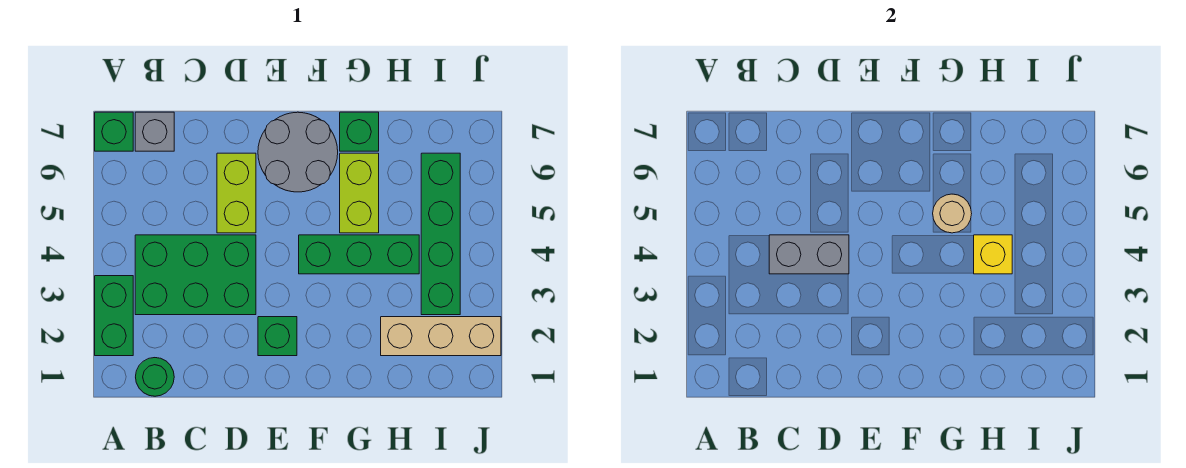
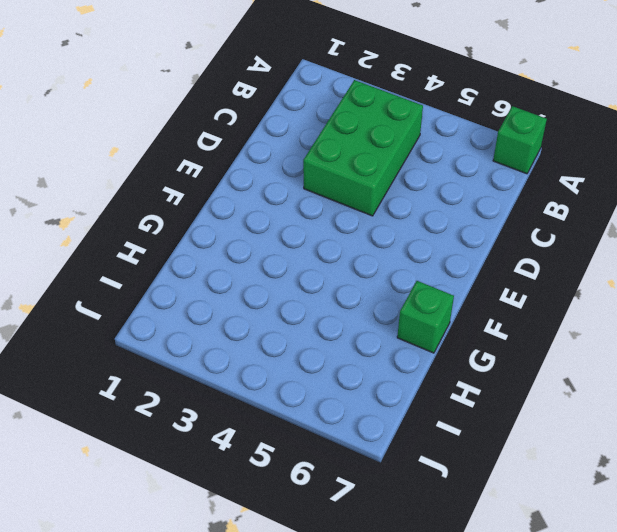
none -> green 1x2 brick [95,276,133,356]
none -> green 1x1 round brick [136,358,174,396]
none -> grey 1x1 brick [135,112,174,151]

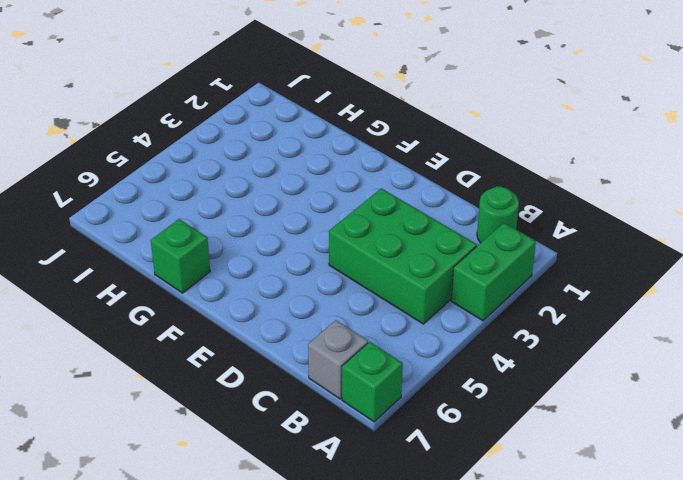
none -> lime 1x2 brick [217,153,256,233]
none -> green 1x1 brick [258,317,297,356]
none -> grey 2x2 round brick [258,112,338,192]

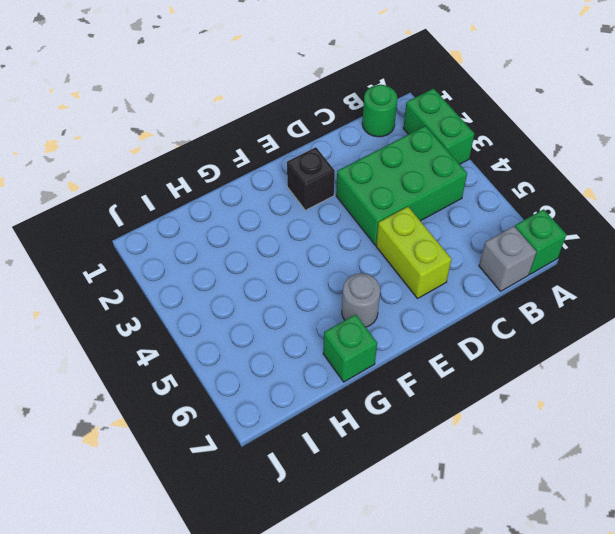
black 1x1 brick [287,147,335,210] -> green 1x1 brick [258,317,297,356]
grey 1x1 round brick [342,273,380,327] -> grey 2x2 round brick [258,112,338,192]
none -> green 1x3 brick [299,235,419,274]
none -> lime 1x2 brick [340,153,379,233]
none -> tan 1x3 brick [381,317,501,356]

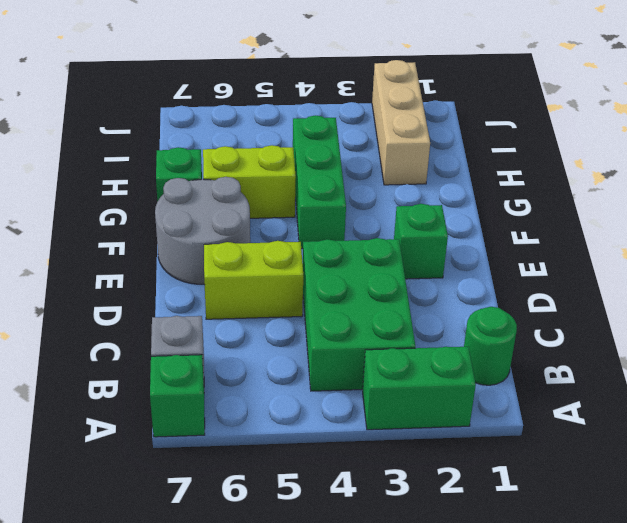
none -> green 1x4 brick [421,153,460,315]
none -> grey 1x2 brick [769,235,849,274]
none -> tan 1x1 round brick [933,194,972,233]

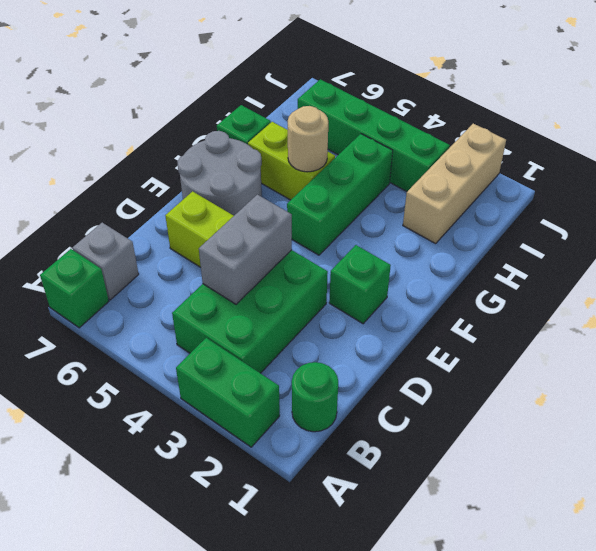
none -> yellow 1x1 brick [974,235,1012,274]

